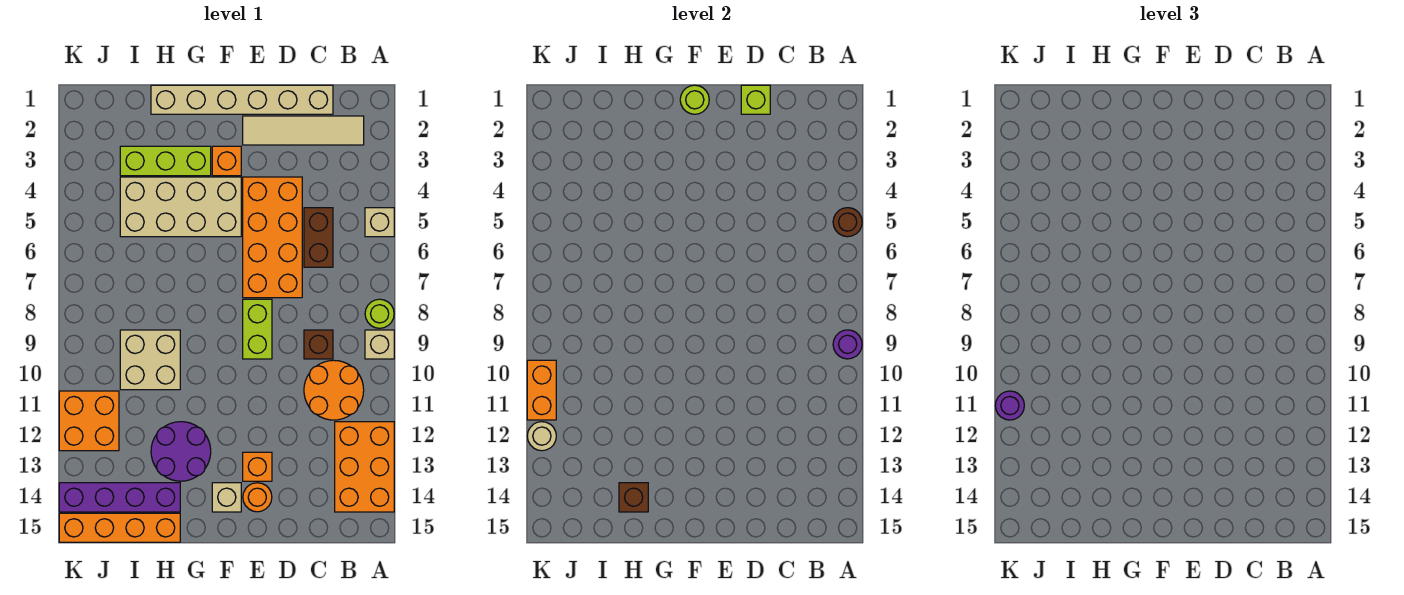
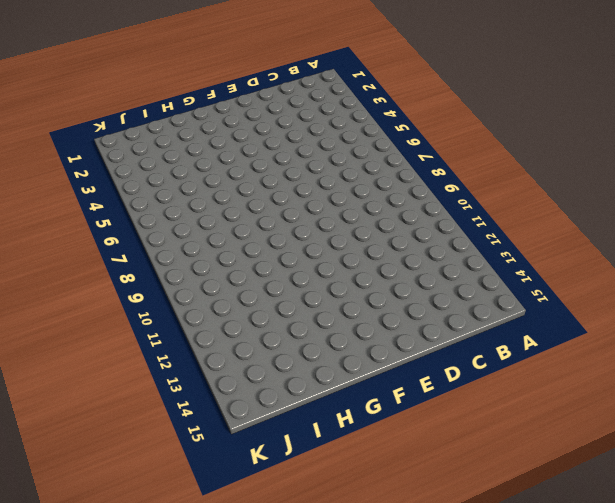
none -> tan 1x1 brick [365,208,394,237]
none -> lime 1x1 round brick [365,299,394,328]
none -> tan 1x1 brick [365,330,394,359]
none -> orange 2x3 brick [335,422,394,512]

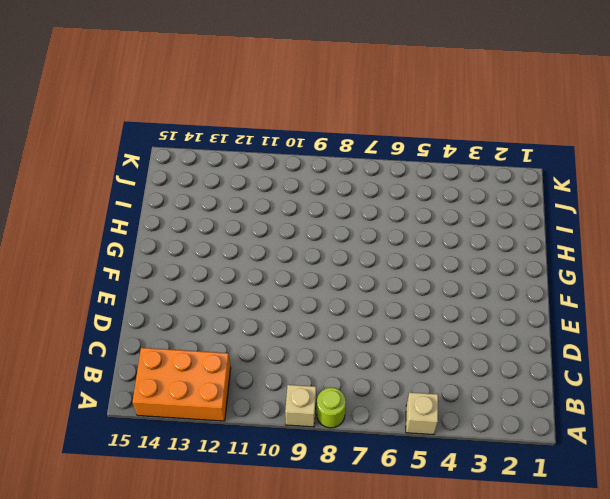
none -> tan 1x4 tile [243,116,364,145]
none -> orange 2x2 round brick [304,360,364,420]
none -> tan 1x6 brick [151,85,333,114]
none -> brown 1x2 brick [304,208,333,267]

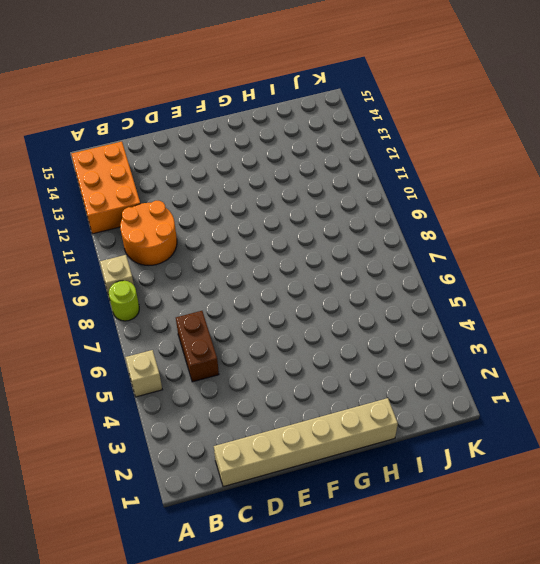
none -> tan 1x4 tile [243,116,364,145]
none -> brown 1x1 brick [304,330,333,359]
none -> orange 2x4 brick [243,177,302,298]
none -> lime 1x2 brick [243,299,272,359]

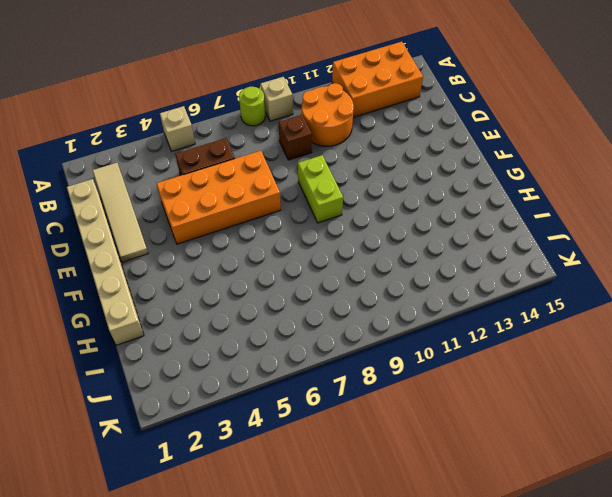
lime 1x2 brick [298,155,343,223] -> lime 1x2 brick turned to [243,299,272,359]
none -> orange 1x1 brick [243,452,272,481]
none -> orange 1x1 round brick [243,483,272,512]
none -> orange 1x1 brick [212,146,241,176]
none -> tan 2x4 brick [120,177,241,237]

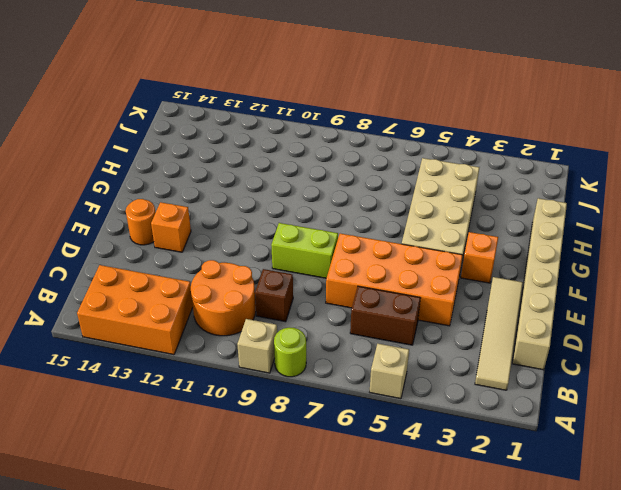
none -> tan 1x1 brick [212,483,241,512]
none -> lime 1x3 brick [120,146,211,176]
none -> purple 2x2 round brick [151,422,211,481]
none -> tan 2x2 brick [120,330,180,390]

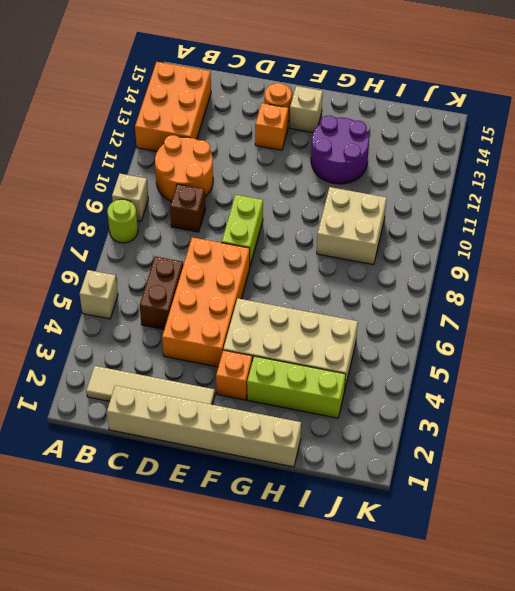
none -> purple 1x4 brick [59,483,180,512]
none -> orange 1x4 brick [59,513,180,542]
none -> orange 2x2 brick [59,391,119,451]
none -> brown 1x1 round brick [833,208,862,237]

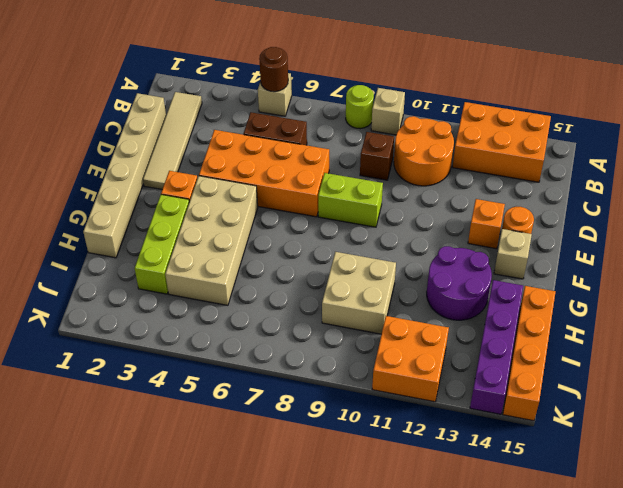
none -> purple 1x1 round brick [833,330,862,359]
none -> lime 1x1 brick [741,85,770,114]
none -> lime 1x1 round brick [680,85,709,114]
none -> brown 1x1 brick [619,483,648,512]

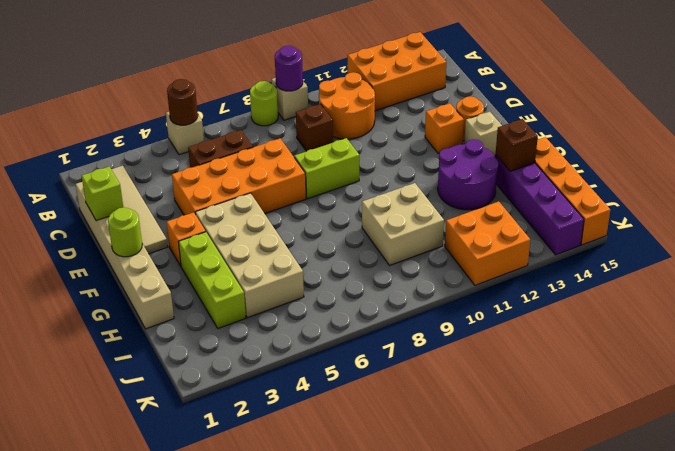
none -> orange 1x2 brick [527,360,556,420]
none -> tan 1x1 round brick [527,422,556,451]
none -> purple 1x1 round brick [995,391,1024,420]

